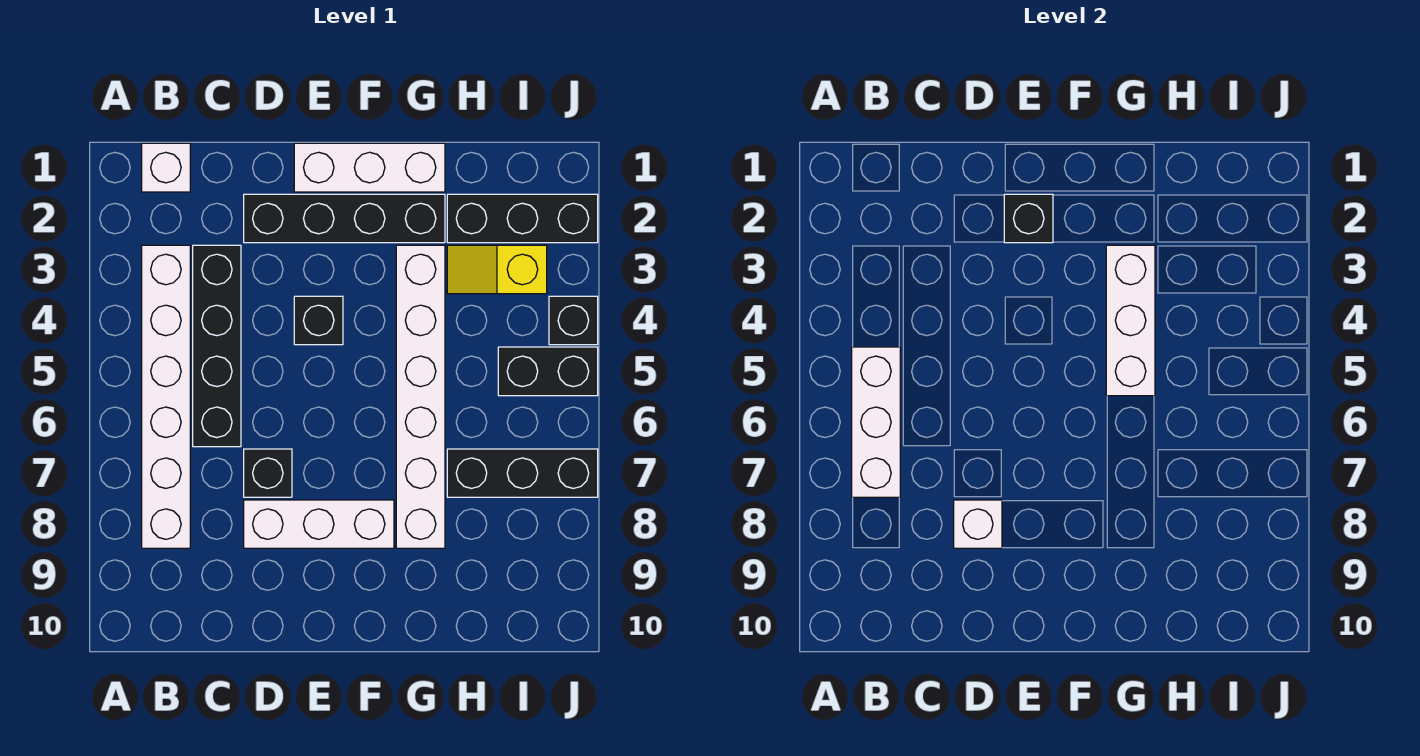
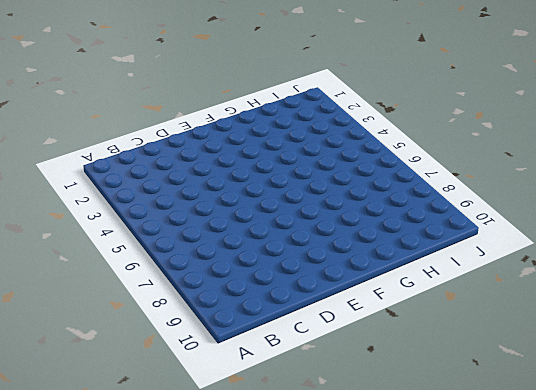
none -> white 1x1 brick [142,143,190,192]
none -> white 1x6 brick [142,245,190,548]
none -> black 1x4 brick [193,245,241,447]

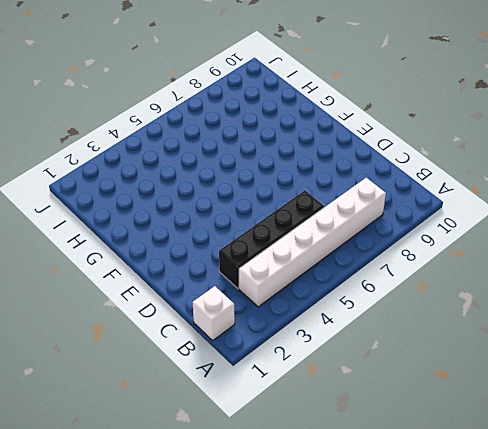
none -> black 1x4 brick [244,194,445,243]
none -> black 1x1 brick [244,449,292,497]
none -> white 1x3 brick [244,500,394,548]

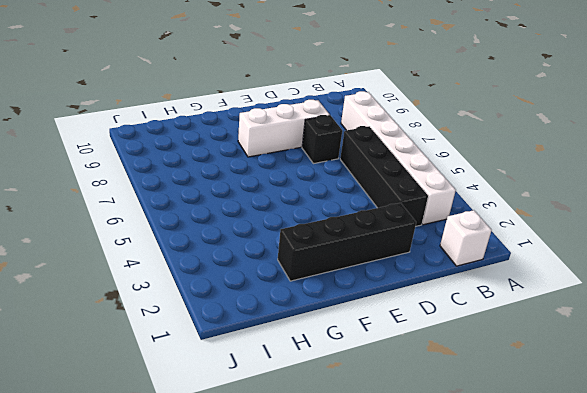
none -> white 1x3 brick [294,143,445,192]
none -> black 1x1 brick [294,296,343,345]
none -> white 1x6 brick [396,245,445,548]

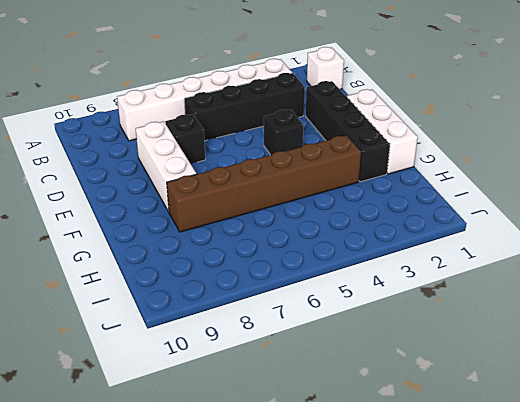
brown 1x6 brick [167,135,361,232] -> white 1x6 brick [396,245,445,548]
none -> black 1x3 brick [447,194,598,243]
none -> yellow 1x2 slope [447,245,547,294]
none -> black 1x3 brick [447,449,598,497]

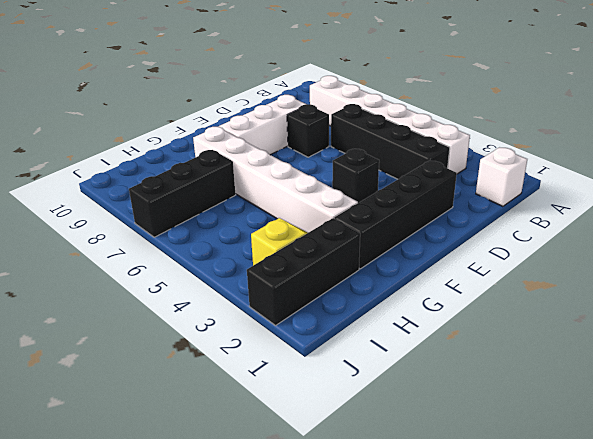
none -> white 1x3 brick [294,143,445,192]
none -> black 1x2 brick [498,347,598,396]
none -> black 1x1 brick [549,296,598,345]

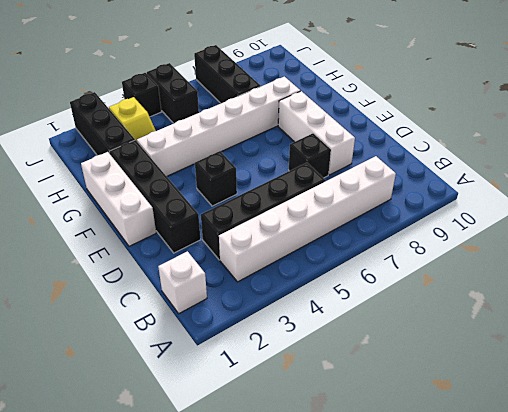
none -> white 1x3 brick [852,347,900,497]
none -> white 1x1 brick [954,500,1002,548]
none -> black 1x1 brick [1004,194,1053,243]

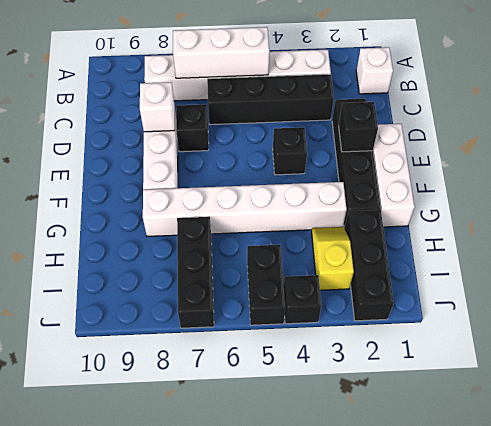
none -> white 1x3 brick [1106,245,1155,396]

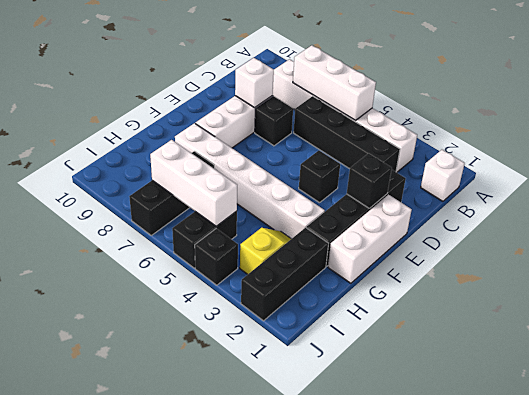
white 1x3 brick [150,140,237,226] -> white 1x3 brick moved to [1106,245,1155,396]

